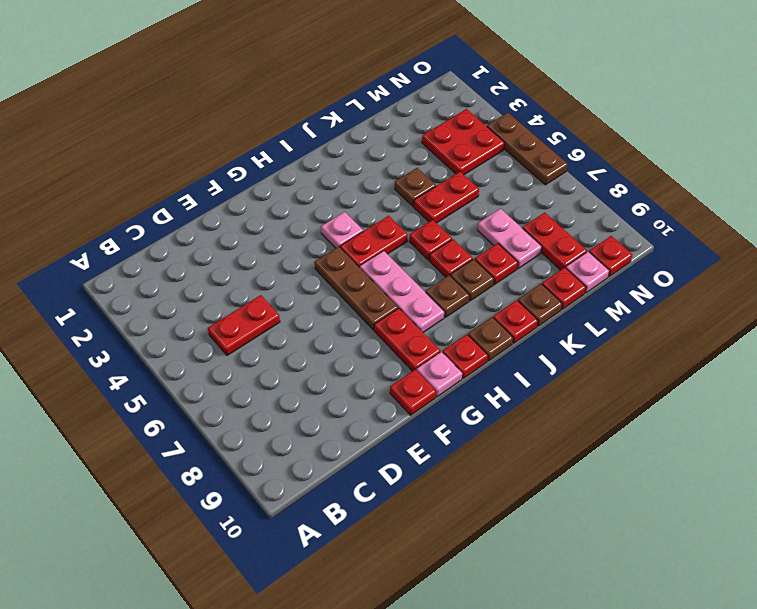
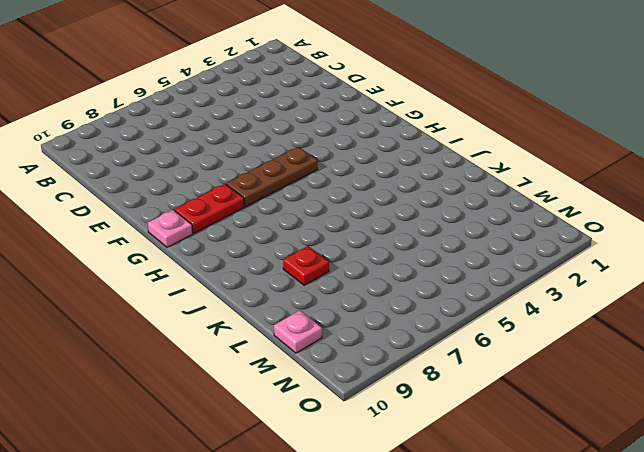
none -> red 1x2 plate [208,295,280,355]
none -> red 1x1 plate [390,369,436,415]
none -> pink 1x1 plate [321,212,363,248]

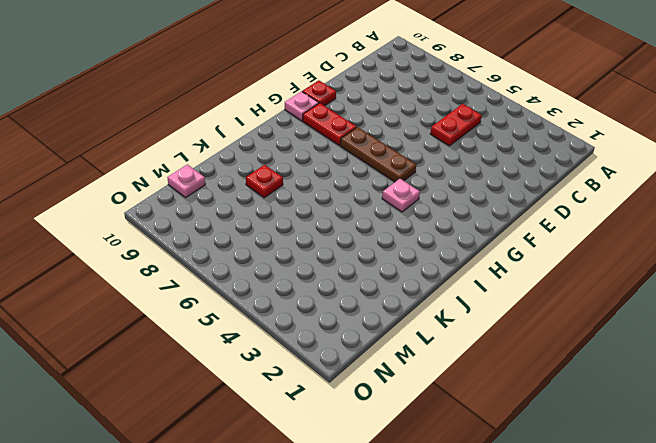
none -> red 1x2 plate [340,216,408,267]
none -> pink 1x3 plate [360,251,444,332]
none -> red 1x1 plate [443,334,488,379]

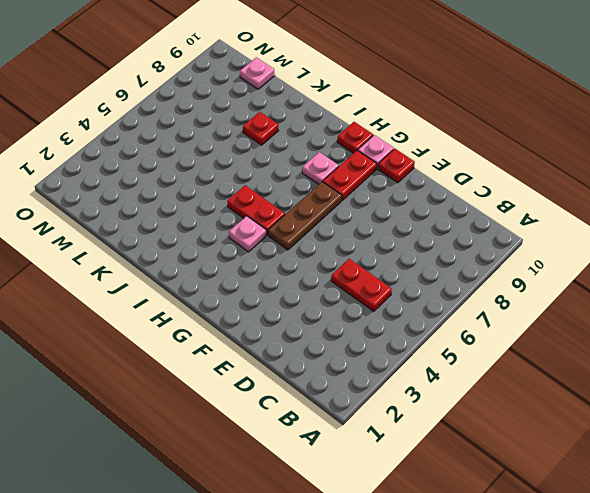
pink 1x1 plate [302,152,339,184] -> pink 1x3 plate [360,251,444,332]
none -> brown 1x1 plate [426,275,469,317]
none -> brown 1x1 plate [468,317,513,361]
none -> red 1x1 plate [409,220,452,260]

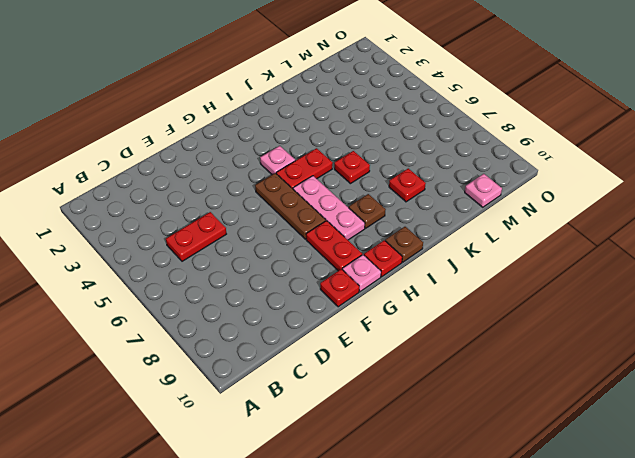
none -> red 1x1 plate [430,239,473,277]
none -> brown 1x1 plate [450,259,494,301]
none -> red 1x1 plate [493,300,538,343]

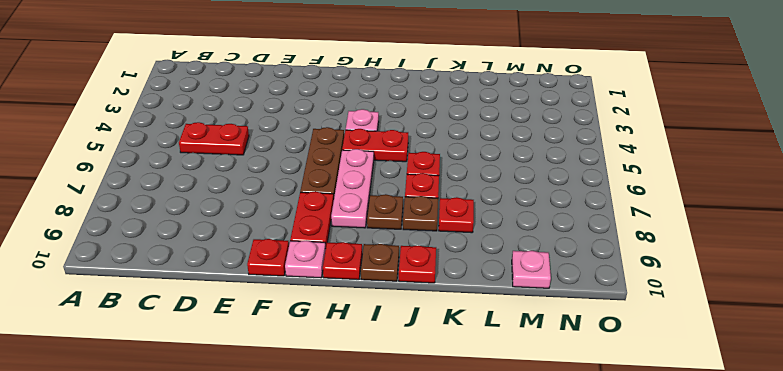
none -> brown 1x1 plate [395,168,436,206]
none -> red 1x2 plate [414,172,479,223]
none -> brown 1x1 plate [518,284,562,326]

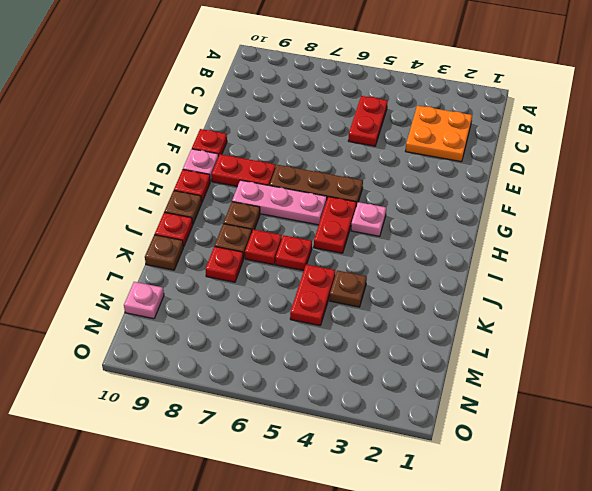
orange 2x2 plate [406,106,472,162] -> none
none -> pink 1x2 plate [478,209,542,268]
none -> red 1x1 plate [542,268,586,309]
none -> red 2x2 plate [422,109,505,175]

